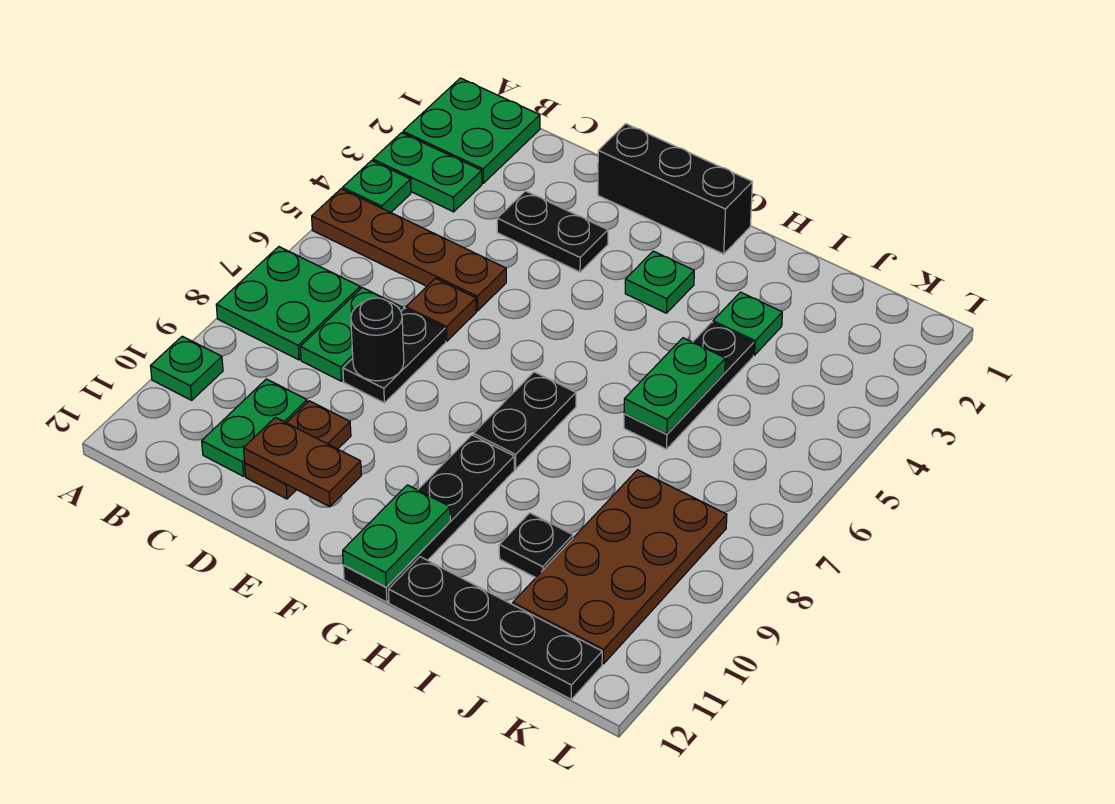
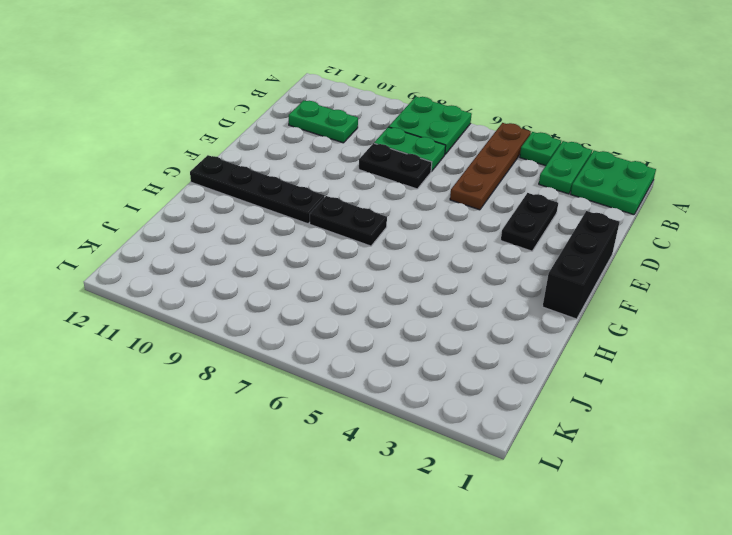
none -> green 1x1 plate [151,336,223,400]
none -> brown 1x1 plate [406,278,476,341]
none -> brown 1x2 plate [245,401,351,499]

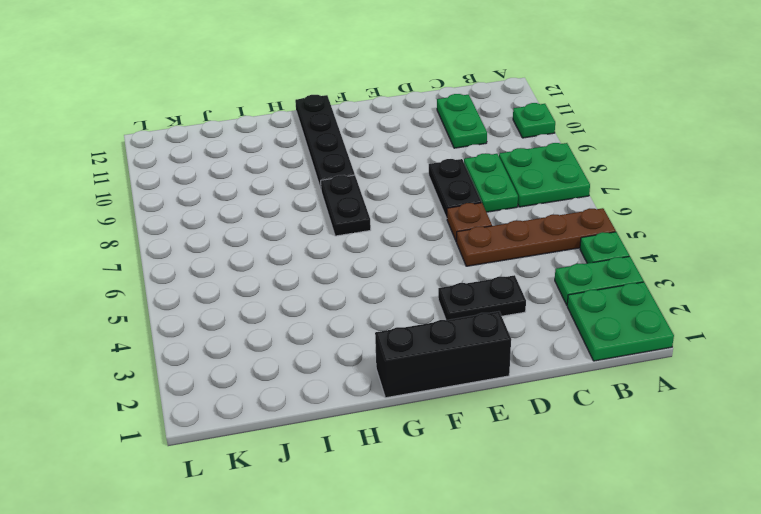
none -> brown 1x2 plate [245,401,351,499]
none -> green 1x1 plate [625,251,694,313]
none -> black 1x4 plate [388,557,602,699]

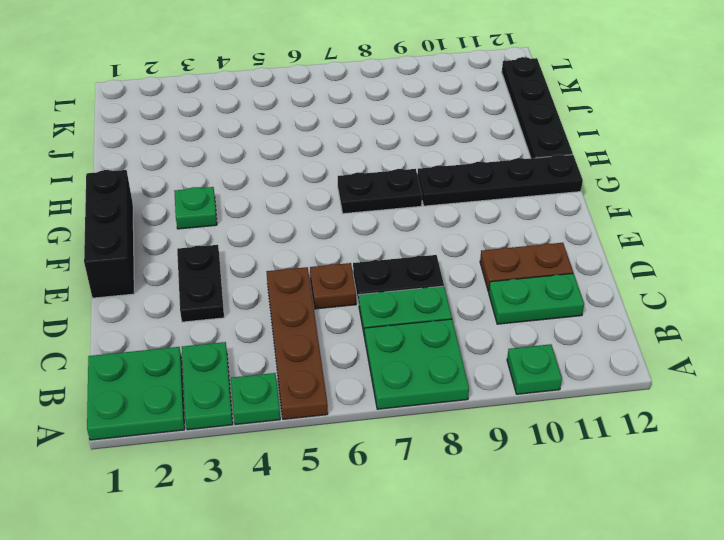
none -> green 1x1 plate [713,292,782,355]
none -> black 1x3 plate [624,322,754,449]
none -> black 1x1 plate [499,513,573,578]

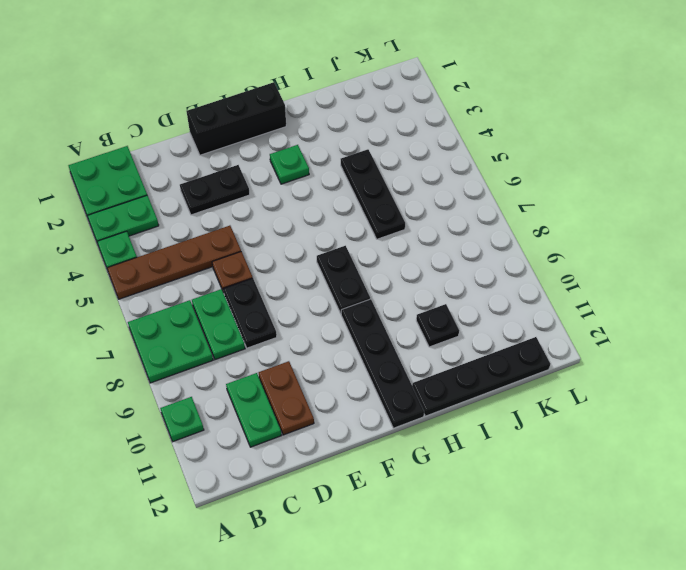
none -> green 1x1 plate [713,292,782,355]
none -> brown 2x4 plate [513,470,727,664]
none -> black 1x1 round brick [351,298,404,381]

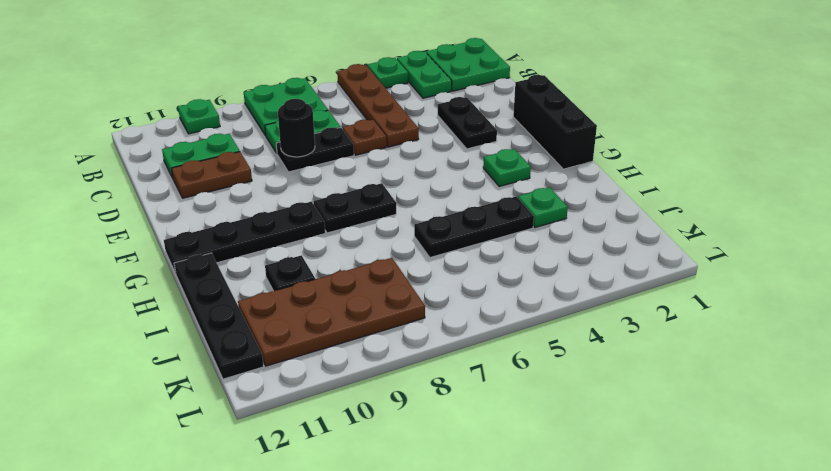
none -> brown 1x2 plate [244,417,361,507]
none -> green 1x2 plate [343,485,450,587]
none -> green 1x2 plate [624,338,725,434]

